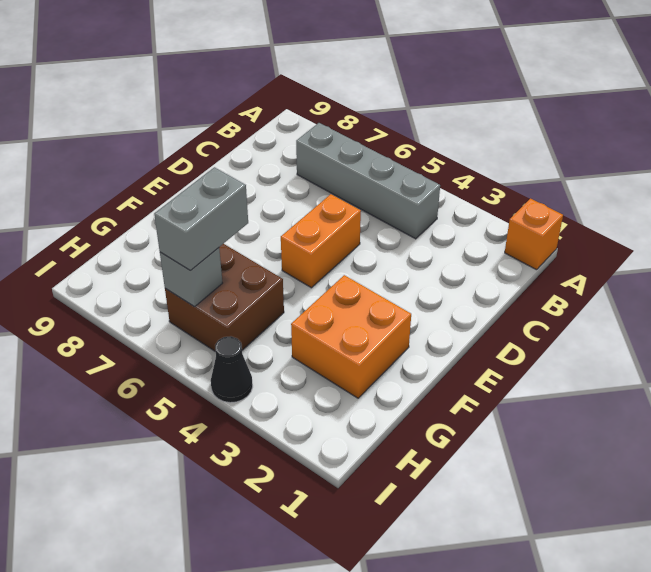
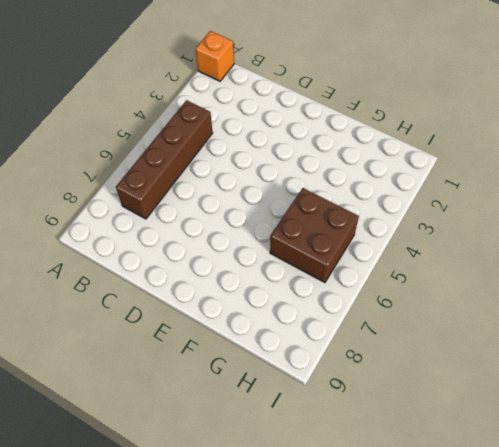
brown 1x4 brick [116,100,213,219] -> grey 1x4 brick [296,123,440,239]
none -> orange 1x2 brick [281,194,361,288]
none -> orange 2x2 brick [291,275,411,398]

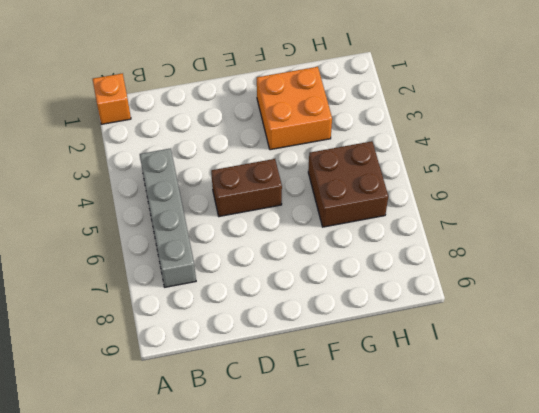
brown 1x2 brick [211,159,282,217] -> orange 1x2 brick [281,194,361,288]
none -> black 1x1 cone [211,336,253,403]
none -> grey 1x1 brick [160,248,222,307]

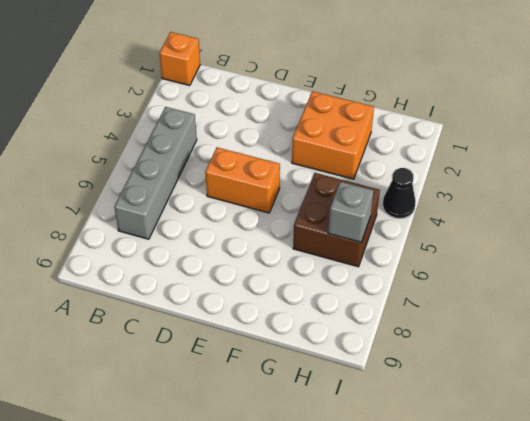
none -> grey 1x2 brick [154,167,248,270]

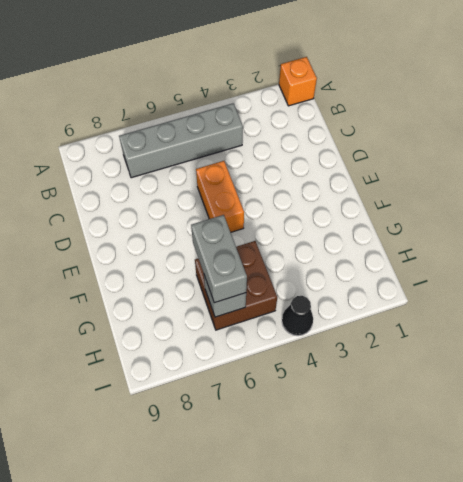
none -> orange 2x2 brick [291,275,411,398]

